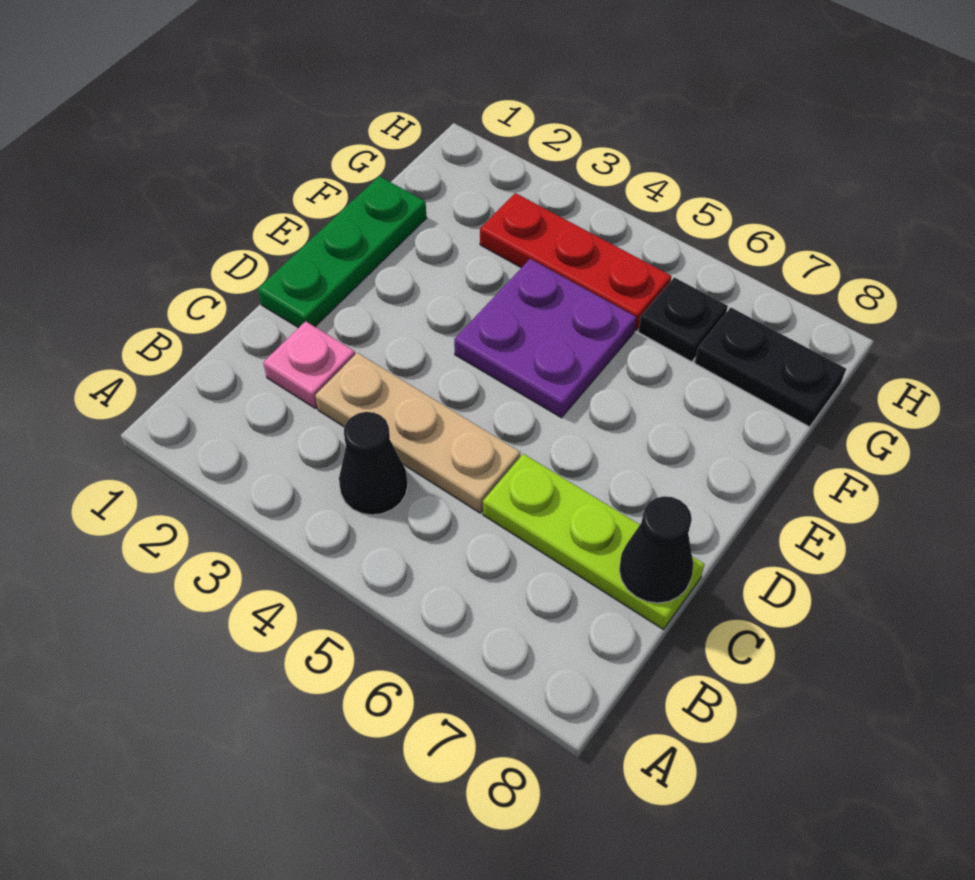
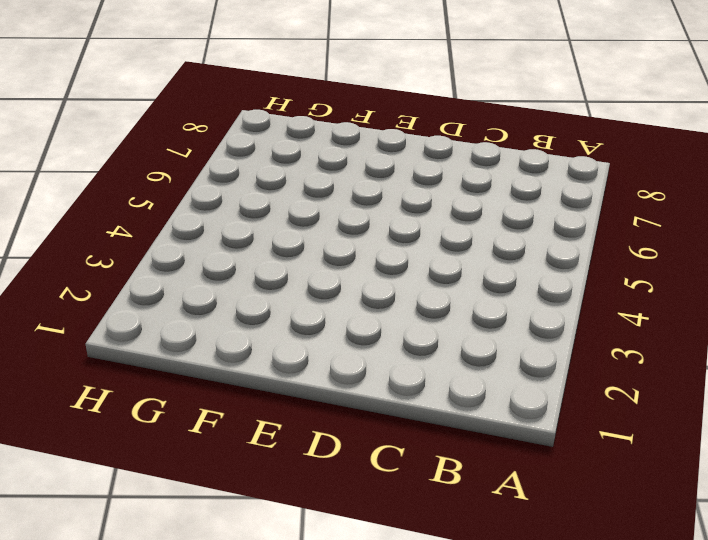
none -> black 1x1 cone [339,412,408,515]
none -> pink 1x1 plate [263,321,355,409]

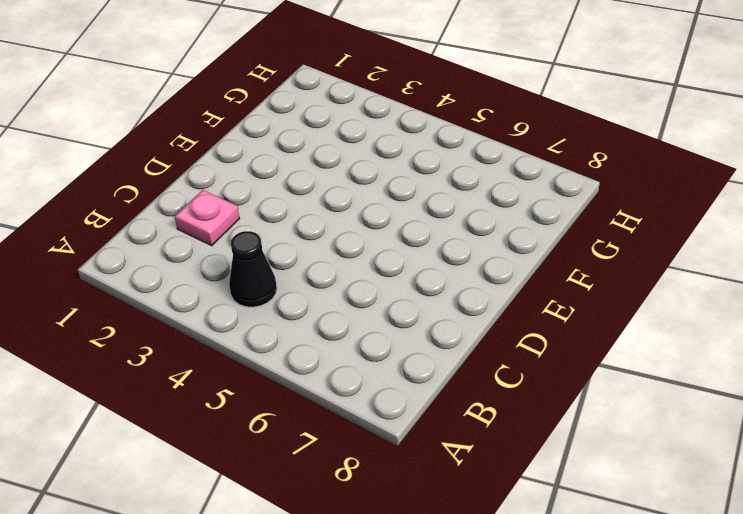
none -> tan 1x3 plate [315,353,520,513]
none -> lime 1x3 plate [483,454,705,629]

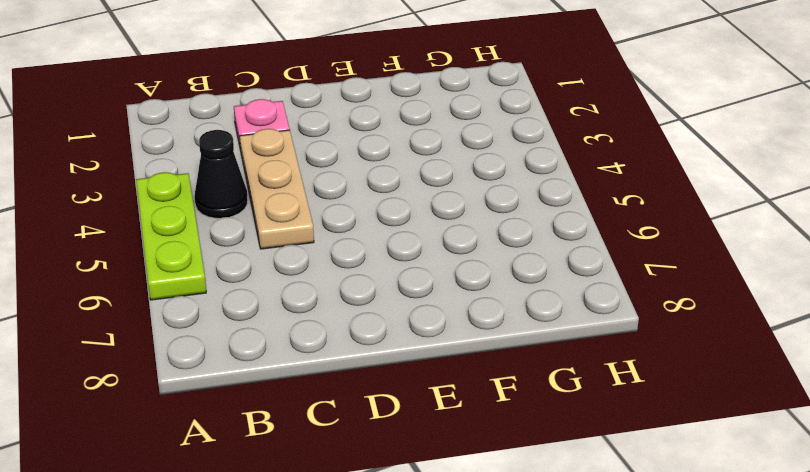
lime 1x3 plate [136,172,206,300] -> lime 1x3 plate moved to [483,454,705,629]
none -> green 1x3 plate [258,176,426,328]
none -> purple 2x2 plate [454,259,636,418]

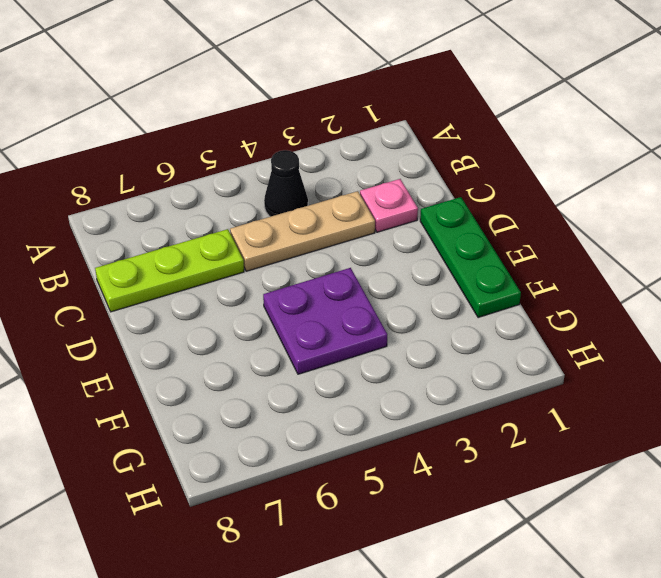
none -> red 1x3 plate [480,193,671,331]
none -> black 1x1 plate [638,277,728,362]

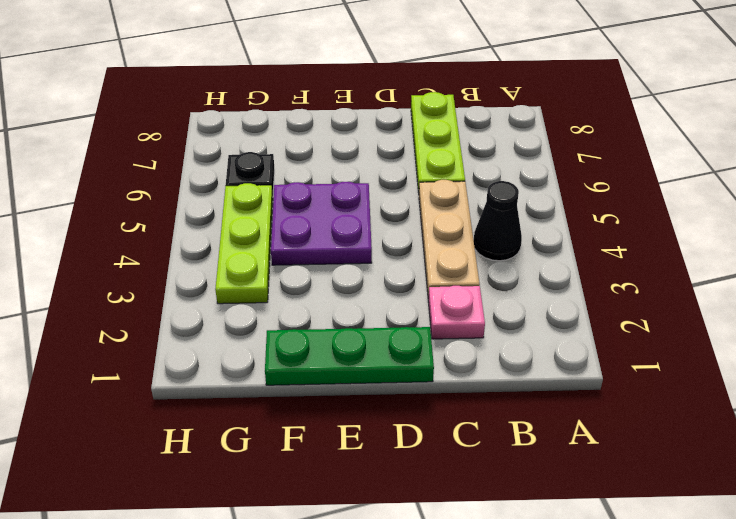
lime 1x3 plate [215,183,273,304] -> red 1x3 plate [480,193,671,331]
none -> black 1x2 plate [695,308,846,427]
none -> black 1x1 cone [619,496,693,603]

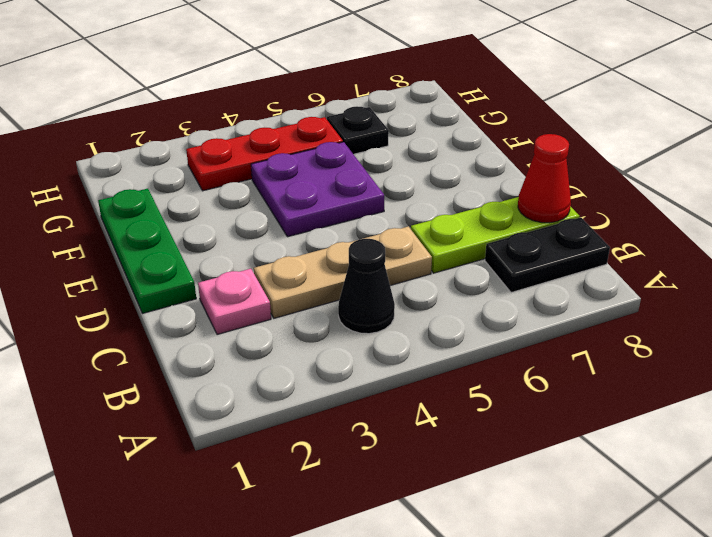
black 1x2 plate [485,217,610,293] -> black 1x2 plate moved to [695,308,846,427]
red 1x1 cone [518,134,571,223] -> black 1x1 cone [619,496,693,603]

